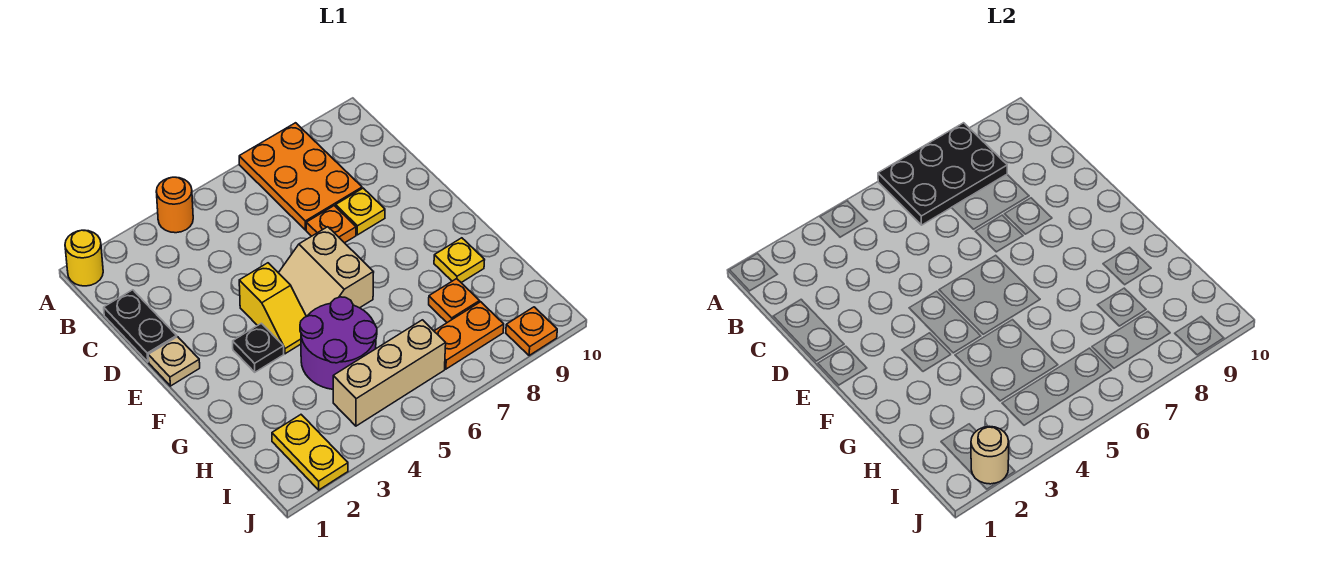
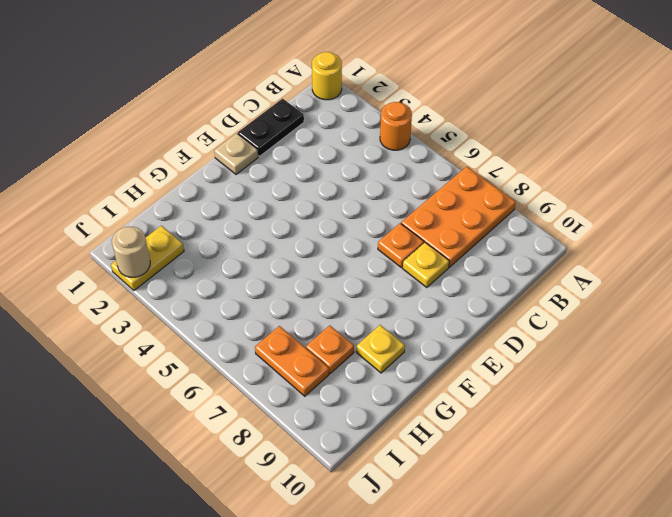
none -> yellow 1x2 slope [239,263,306,354]
none -> tan 2x2 slope [279,227,374,317]
none -> black 1x1 plate [233,323,284,372]

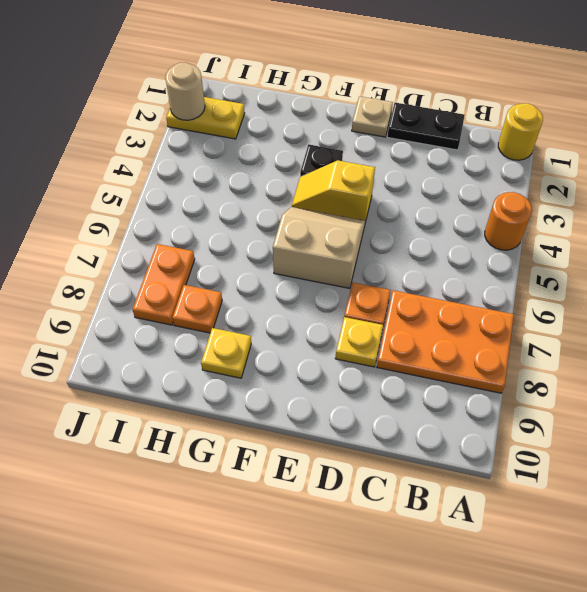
none -> purple 2x2 round brick [300,297,377,389]
none -> tan 1x3 brick [333,320,446,426]
none -> orange 1x1 plate [506,307,557,356]

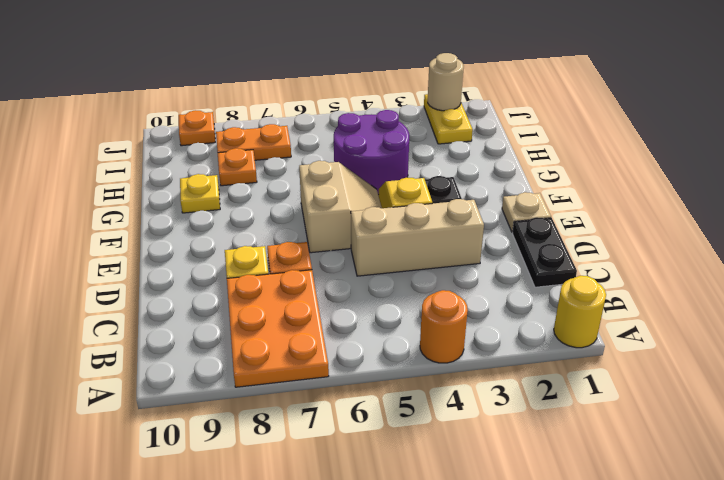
tan 1x3 brick [351,199,484,276] -> tan 1x3 brick moved to [333,320,446,426]
none -> black 2x3 plate [878,123,1007,225]

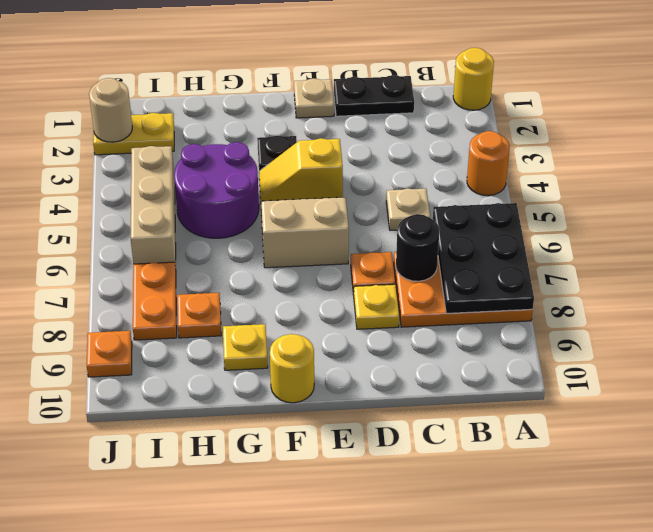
tan 1x1 plate [386,188,430,230] -> none
black 1x1 round brick [396,214,440,281] -> none
yellow 1x1 round brick [270,334,314,403] -> none

